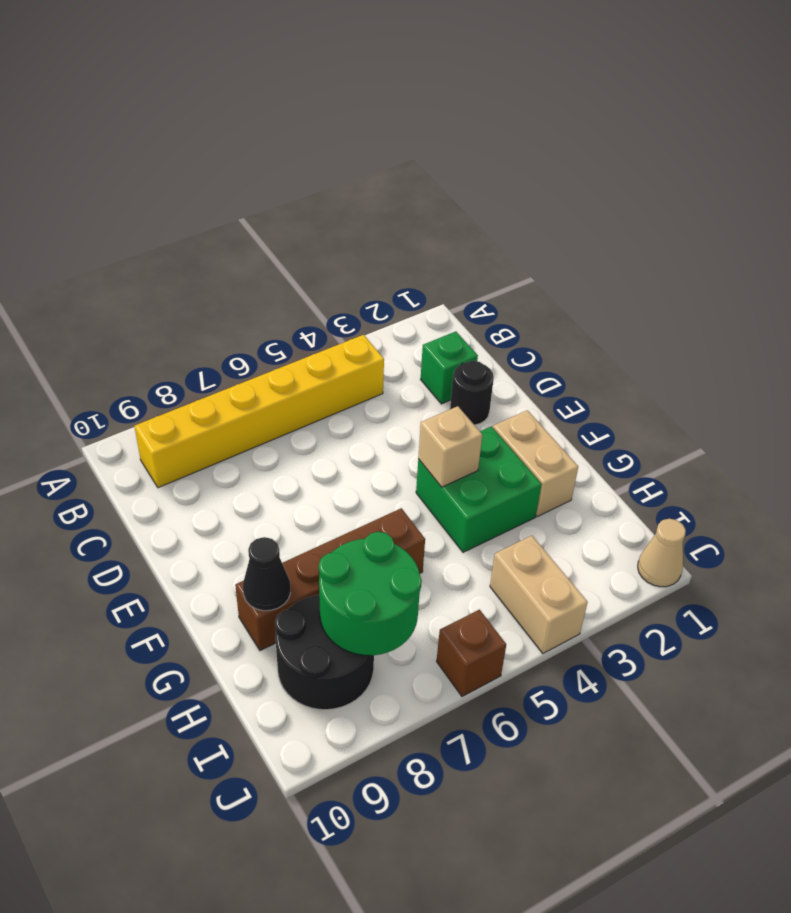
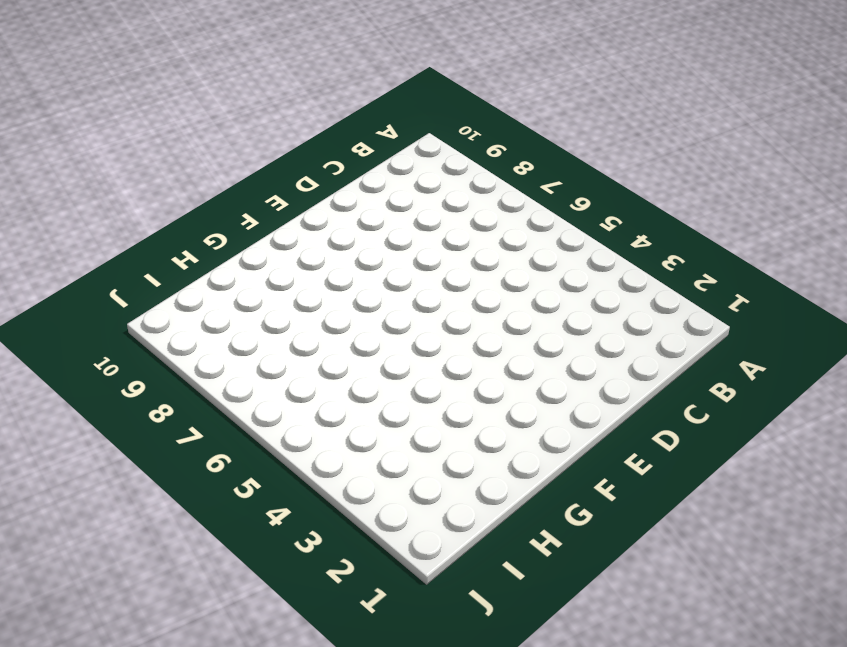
none -> yellow 1x6 brick [134,335,384,488]
none -> green 1x1 brick [421,331,478,404]
none -> black 1x1 round brick [450,361,494,425]

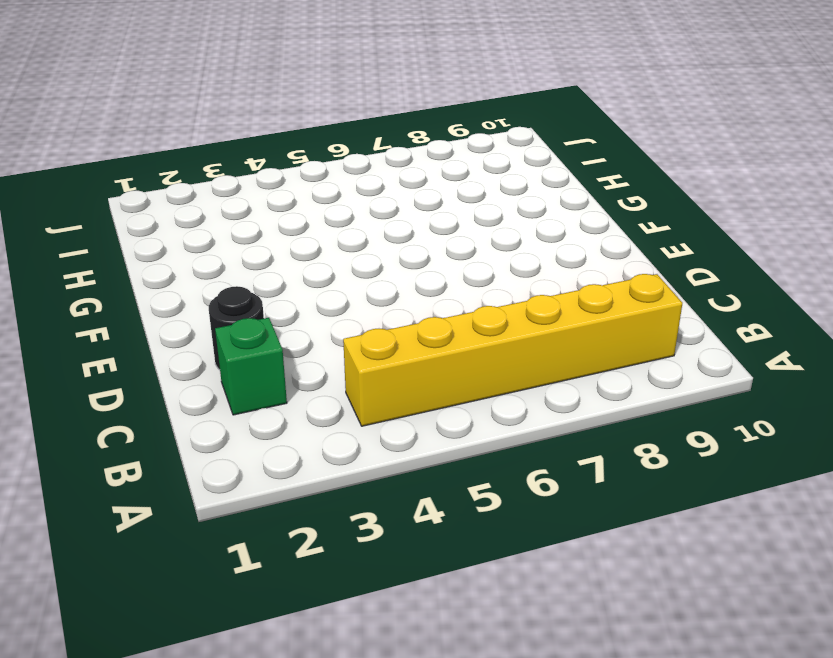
none -> tan 1x2 brick [493,410,578,516]
none -> green 2x2 brick [416,426,542,552]
none -> brown 1x4 brick [235,508,425,651]

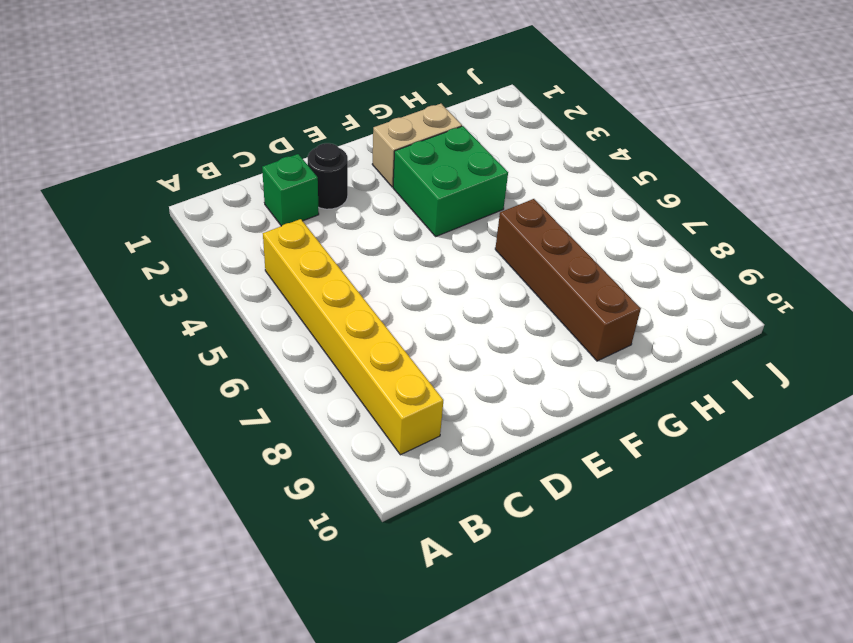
none -> black 2x2 round brick [275,595,374,710]
none -> tan 1x2 brick [490,536,588,653]
none -> tan 1x1 cone [638,519,686,587]

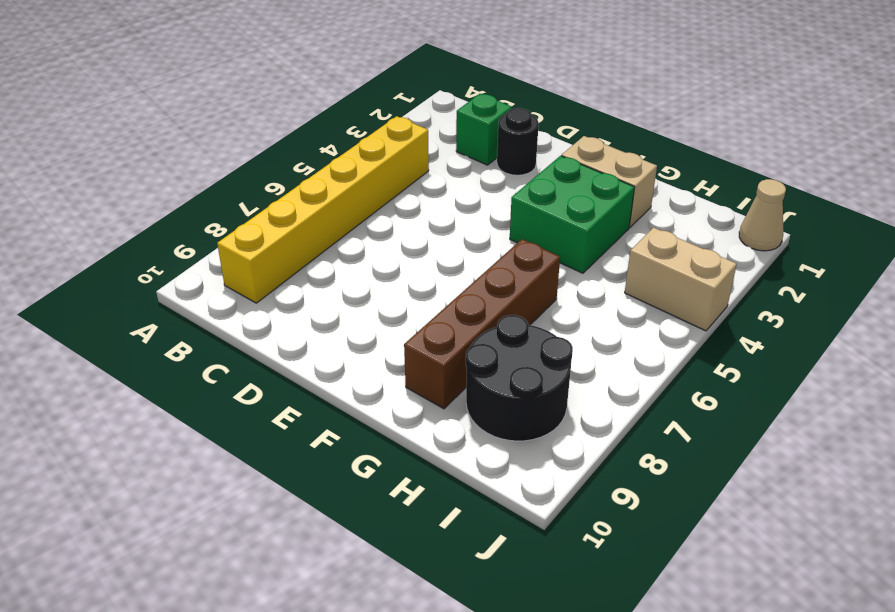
none -> brown 1x1 brick [437,610,506,696]
none -> tan 1x1 brick [418,406,482,487]
none -> black 1x1 cone [243,537,290,611]

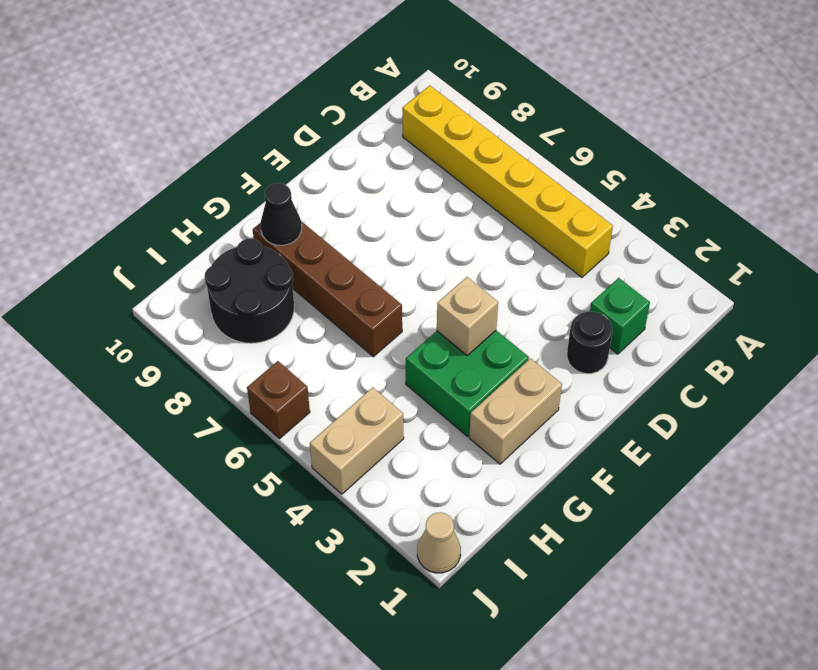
none -> green 2x2 round brick [319,532,422,655]

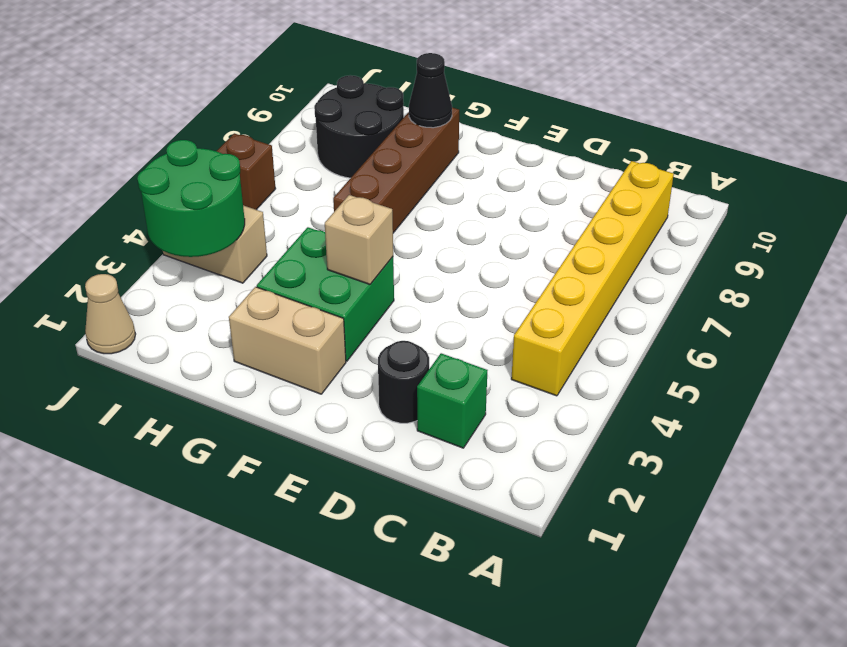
green 2x2 round brick [137,140,245,257] -> green 2x2 round brick moved to [319,532,422,655]

